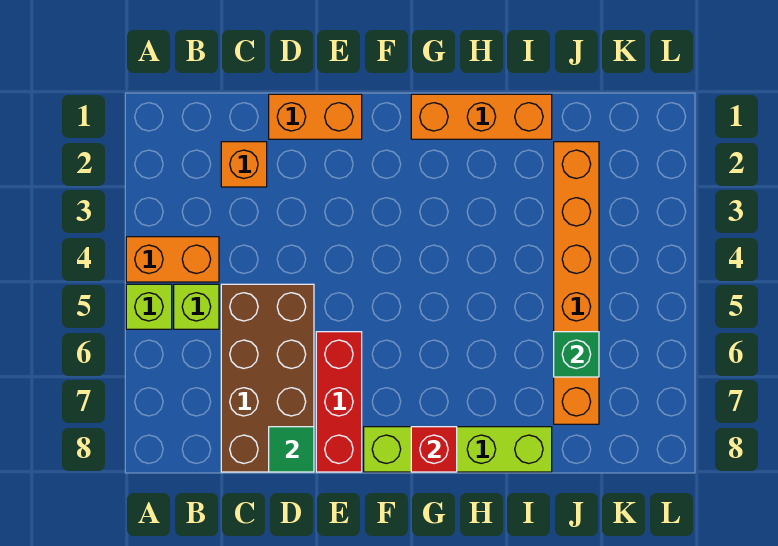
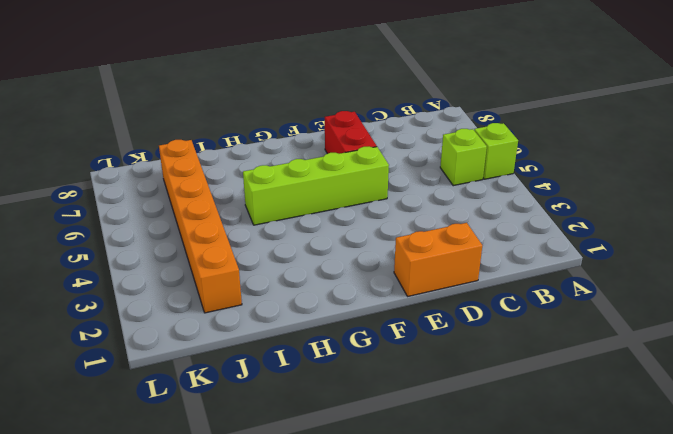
lime 1x4 brick [243,147,389,225] -> lime 1x4 brick moved to [364,427,552,472]
red 1x2 brick [325,111,377,154] -> red 1x3 brick [316,332,362,472]
none -> orange 1x2 brick [126,237,219,282]
none -> orange 1x1 brick [221,142,267,187]
none -> brown 2x4 brick [221,284,314,472]

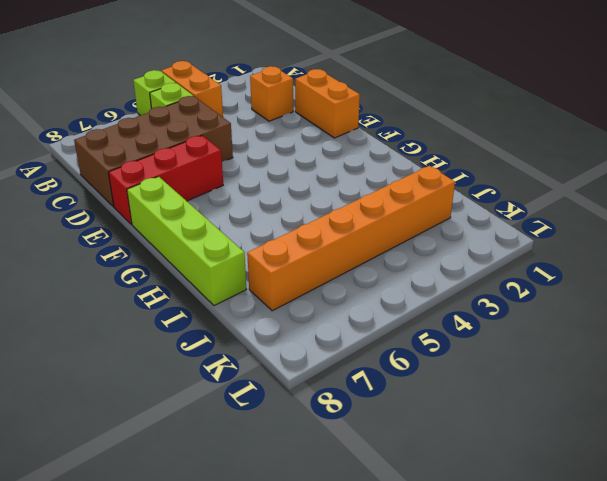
none -> orange 1x3 brick [411,94,552,139]
none -> green 1x1 tile [269,427,314,472]
none -> red 1x1 brick [411,427,457,472]

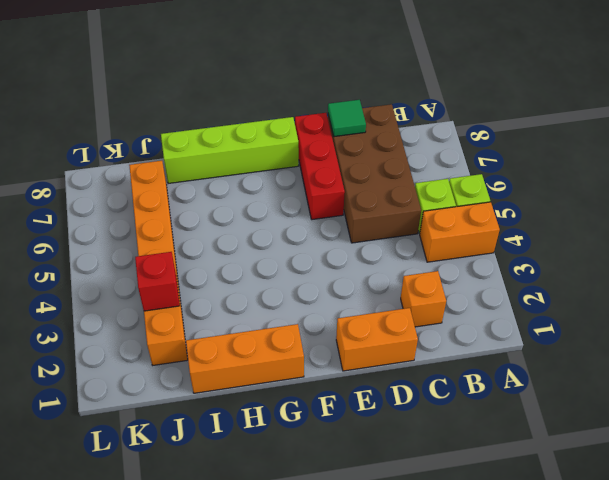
red 1x1 brick [135,252,180,311] -> red 1x1 brick moved to [411,427,457,472]
none -> green 1x1 brick [554,332,599,377]

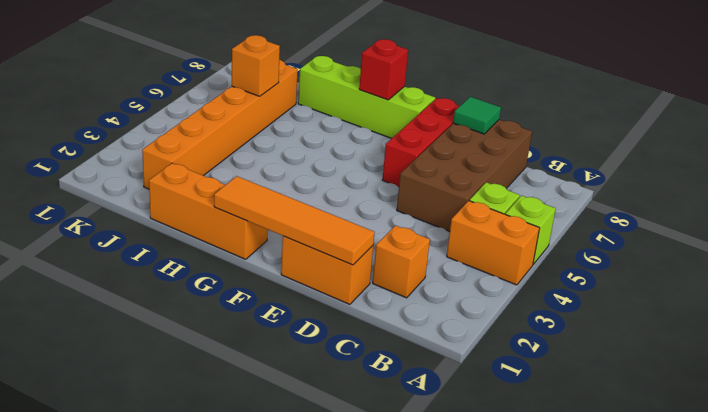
orange 1x4 tile [214,176,375,265] -> none
orange 1x1 brick [232,35,280,96] -> green 1x1 brick [554,332,599,377]

